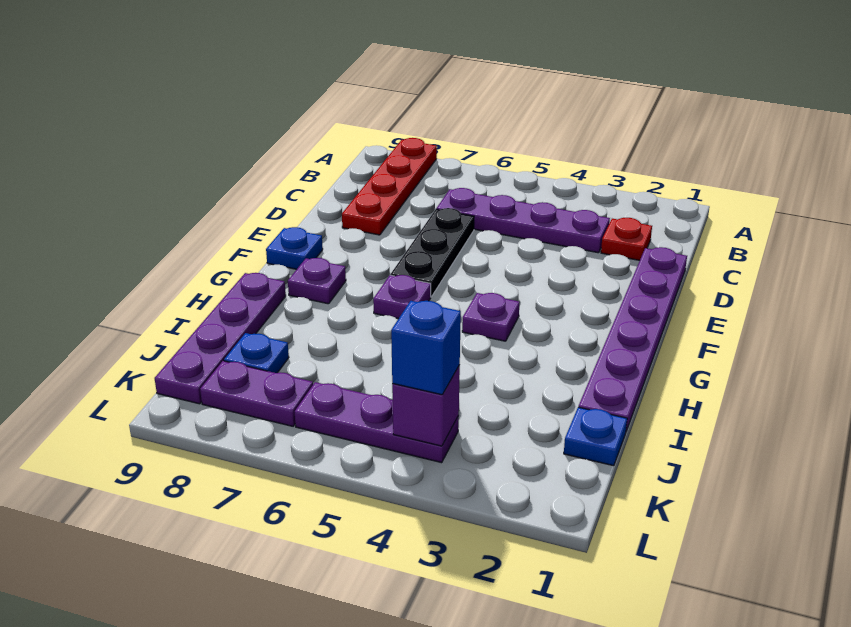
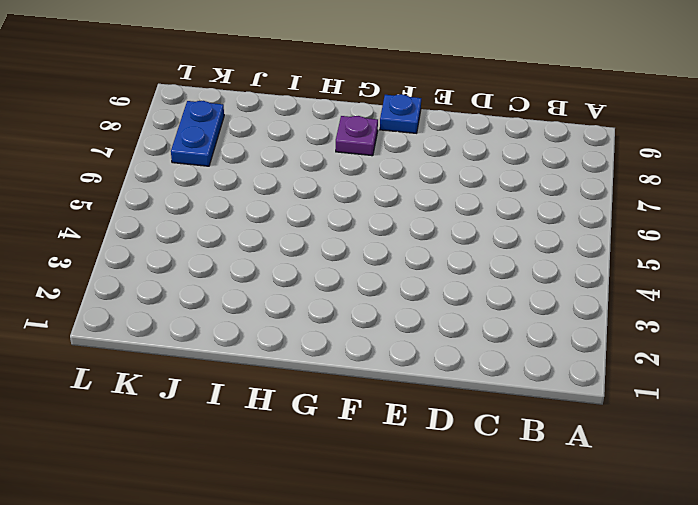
blue 1x2 plate [171,101,224,166] -> purple 1x2 plate [200,361,313,426]
none -> red 1x4 plate [342,138,437,235]
none -> red 1x1 plate [601,218,652,260]
none -> purple 1x4 plate [436,188,610,253]

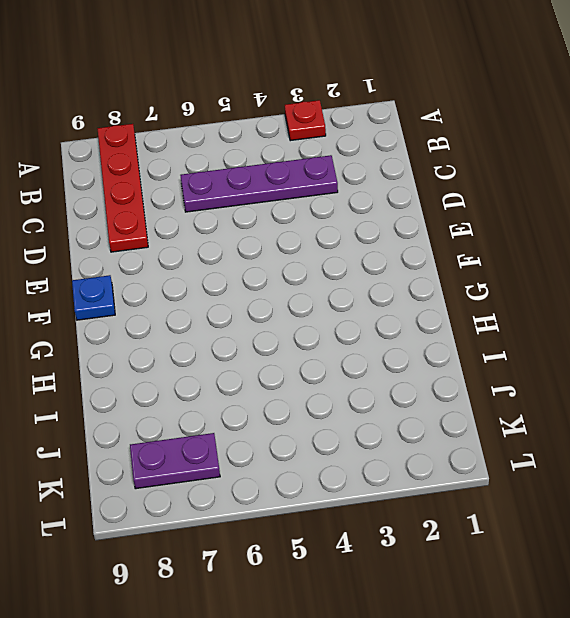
red 1x1 plate [285,100,326,141] -> red 1x1 plate moved to [601,218,652,260]
none -> purple 1x6 plate [579,247,687,431]
none -> black 1x3 plate [390,208,474,297]
none -> purple 1x1 plate [462,293,520,341]

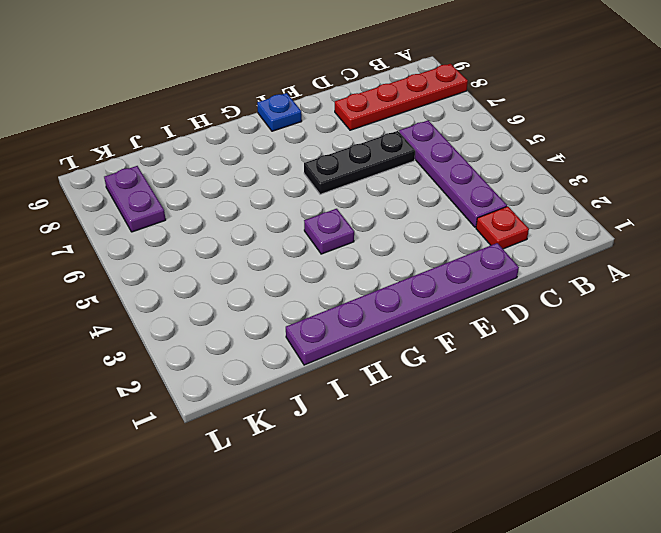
none -> purple 1x1 plate [373,275,431,319]
none -> purple 1x1 plate [288,258,346,304]
none -> purple 1x4 plate [155,273,286,404]

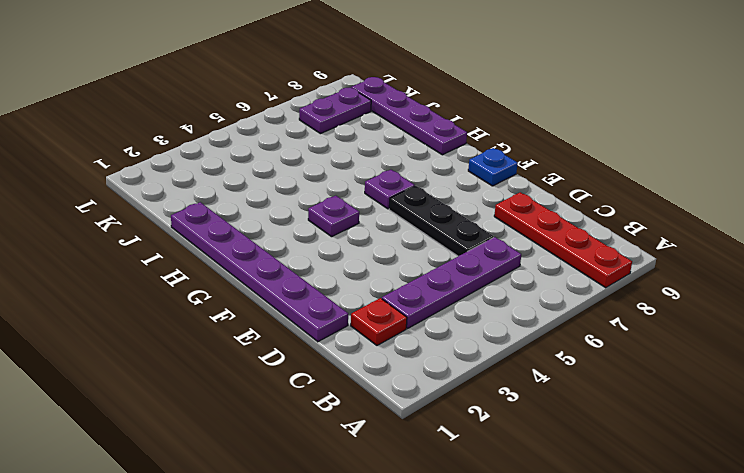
none -> purple 1x1 plate [288,258,346,304]
none -> blue 1x1 plate [564,407,627,466]
none -> blue 1x1 plate [224,333,289,373]

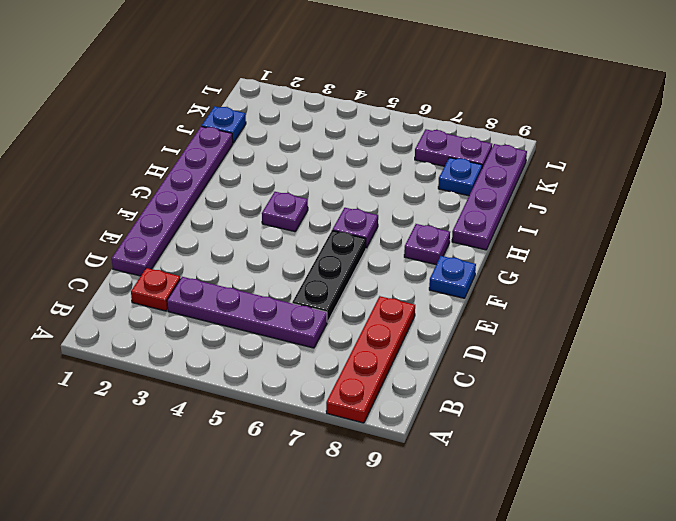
none -> purple 1x3 plate [295,382,459,463]
none -> purple 1x1 brick [392,365,460,446]
none -> blue 1x1 brick [391,301,461,395]

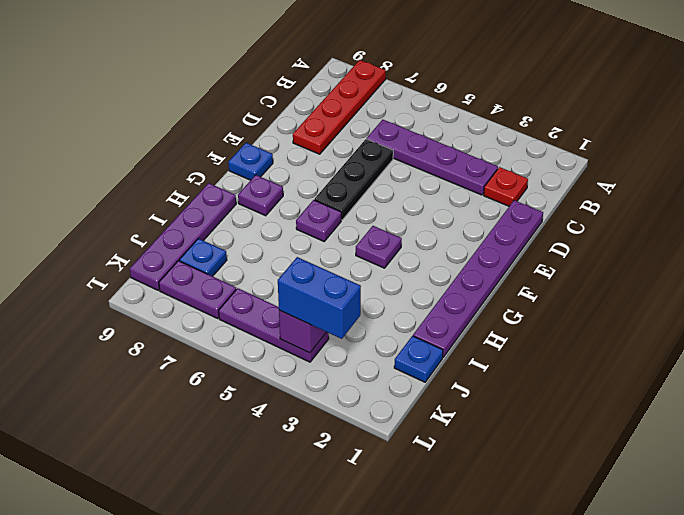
blue 1x2 brick [278,257,361,339] -> blue 1x1 brick [391,301,461,395]

